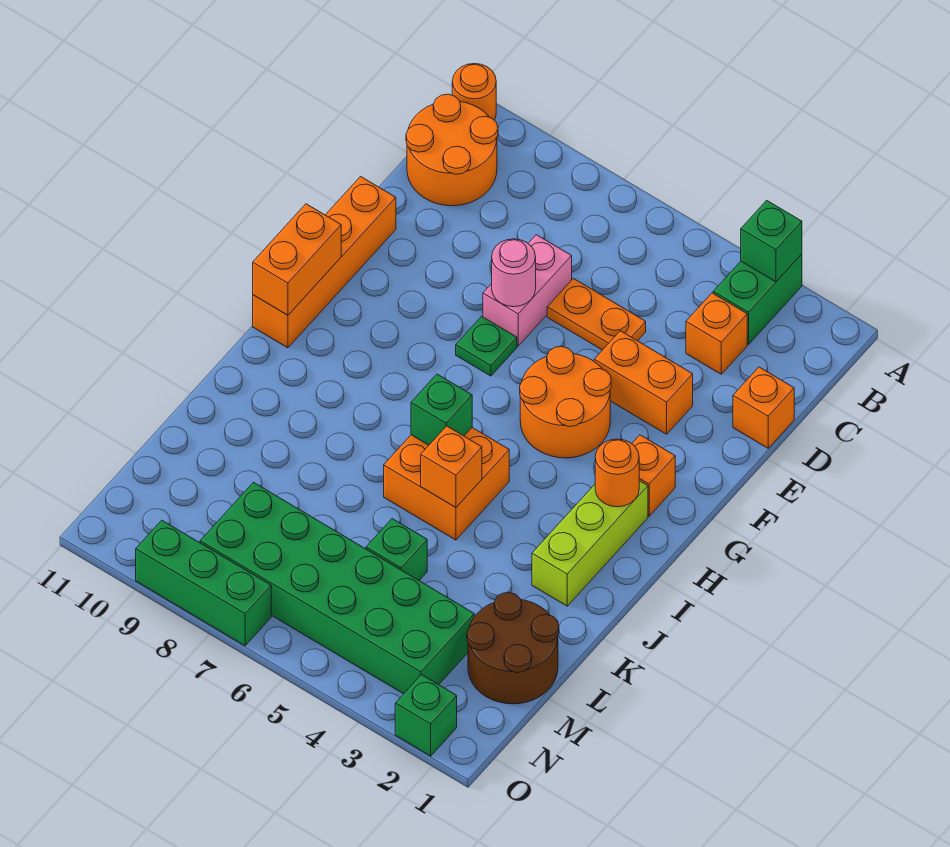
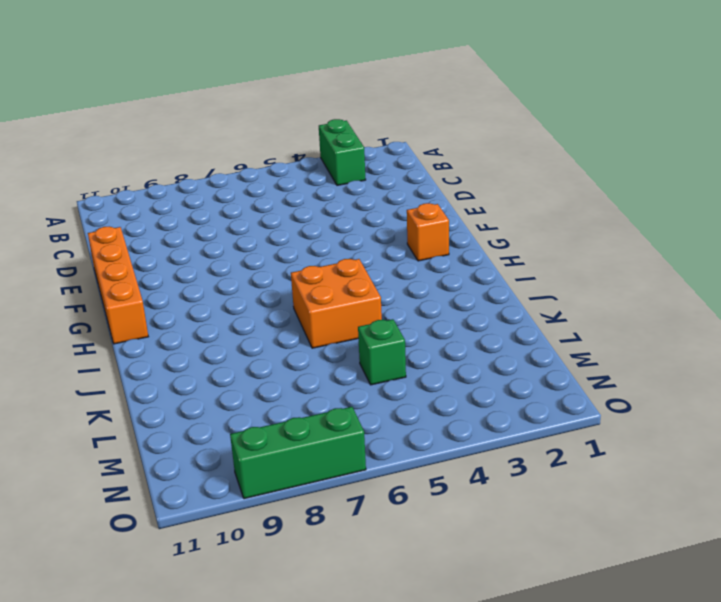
none -> orange 1x1 round brick [452,64,496,120]
none -> orange 2x2 round brick [406,94,498,206]
none -> orange 1x1 brick [686,293,747,374]

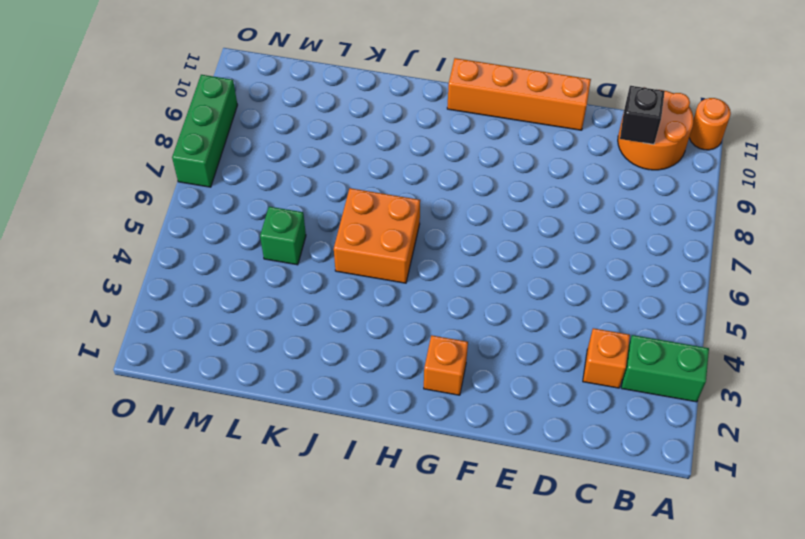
black 1x1 brick [620,86,665,144] -> none
none -> orange 1x1 brick [733,367,794,448]
none -> orange 1x2 plate [547,279,646,350]
none -> pink 1x2 brick [483,235,572,346]

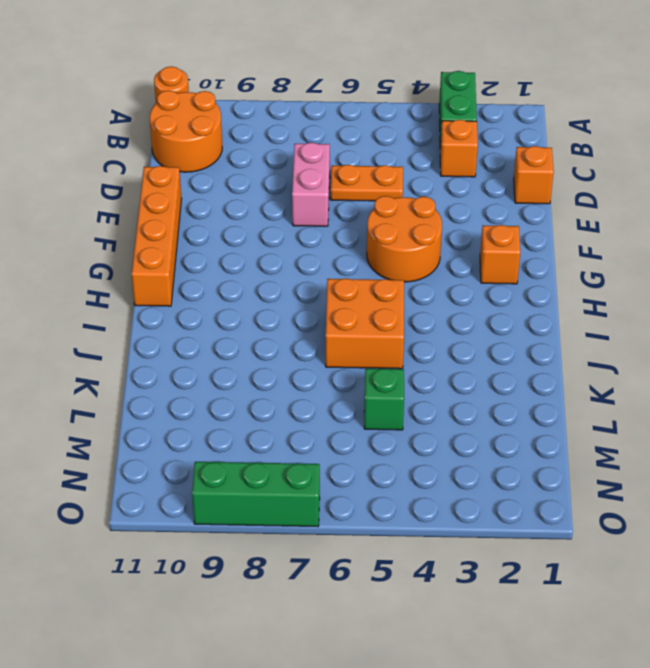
none -> orange 1x2 brick [594,331,693,434]
none -> green 1x1 plate [456,316,517,376]
none -> lime 1x3 brick [532,481,648,606]

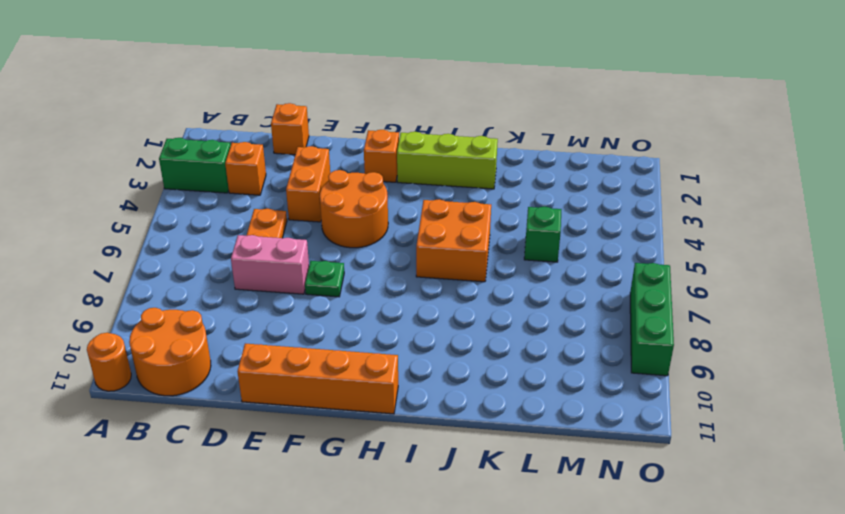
none -> brown 2x2 round brick [467,593,559,704]
none -> green 2x6 brick [200,482,474,694]
none -> green 1x1 brick [395,675,457,756]

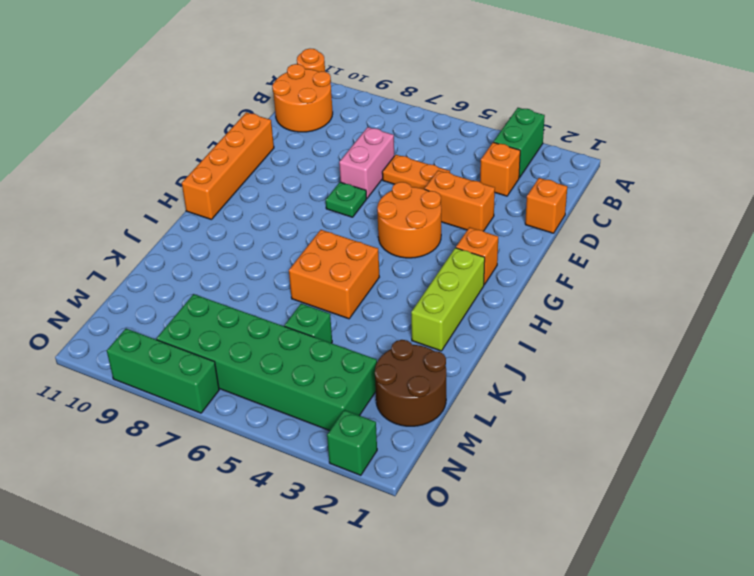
none -> green 1x1 brick [741,200,802,282]
none -> pink 1x1 round brick [492,239,536,307]
none -> orange 1x2 brick [253,204,341,315]

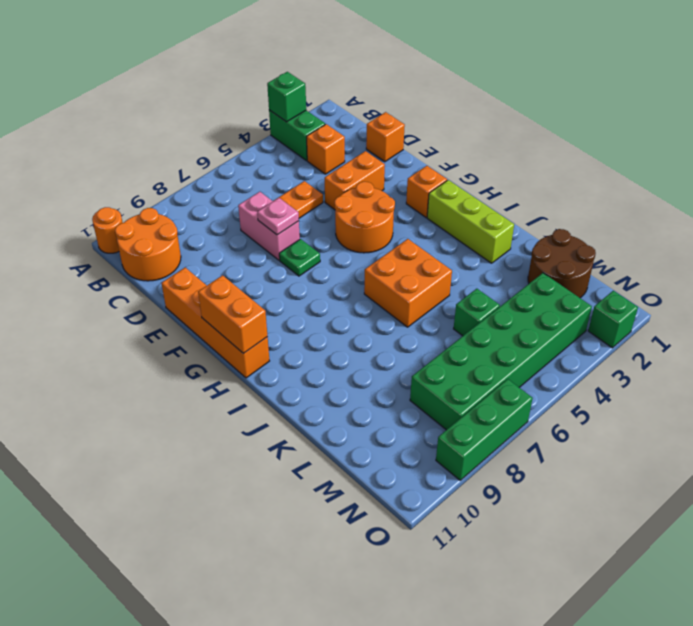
pink 1x1 plate [257,198,299,235] -> pink 1x1 round brick [492,239,536,307]
none -> orange 1x1 round brick [595,439,639,507]
none -> green 1x1 brick [411,374,472,445]
none -> orange 1x1 brick [421,426,482,508]

